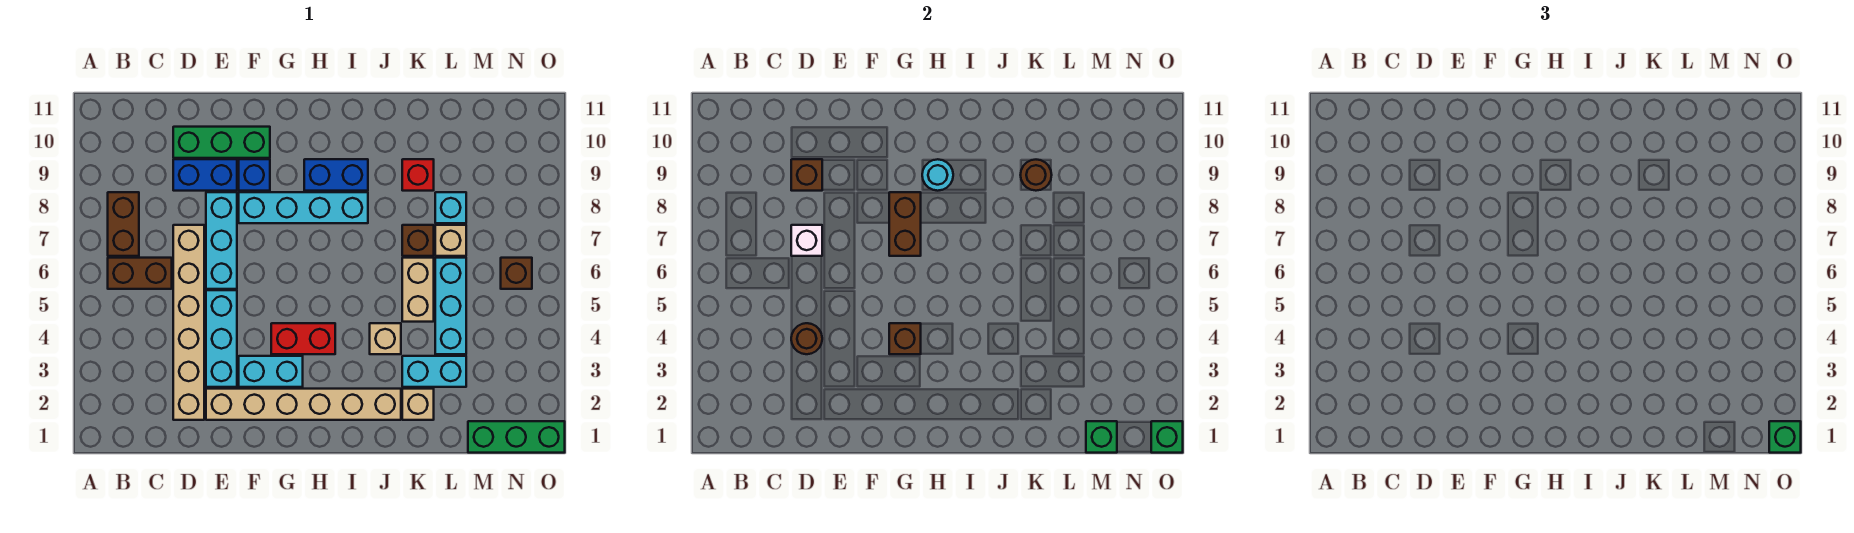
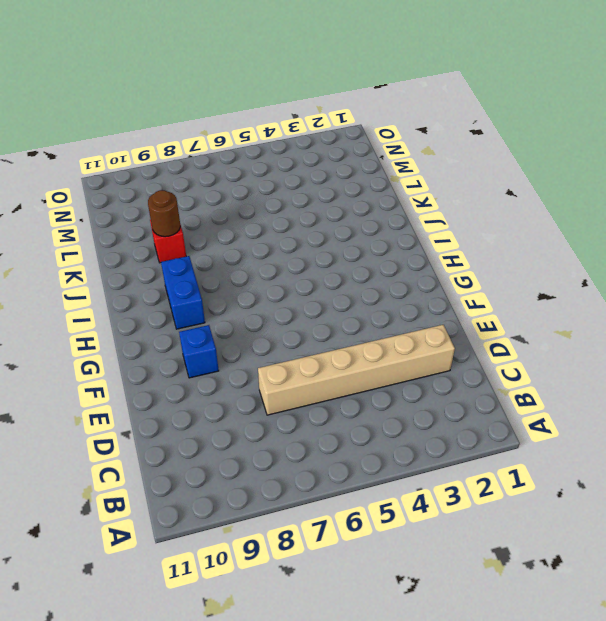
none -> brown 1x2 brick [108,258,172,289]
none -> brown 1x2 brick [108,192,139,256]
none -> blue 1x2 brick [173,159,237,191]
none -> green 1x3 brick [173,127,270,158]

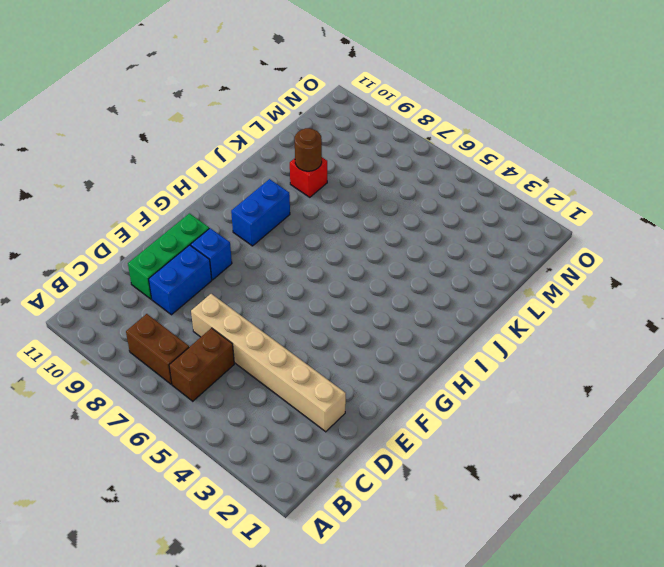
none -> tan 1x6 brick [206,389,401,420]
none -> cyan 1x3 brick [206,290,237,387]
none -> cyan 1x3 brick [206,192,237,289]
none -> cyan 1x2 brick [239,356,303,387]

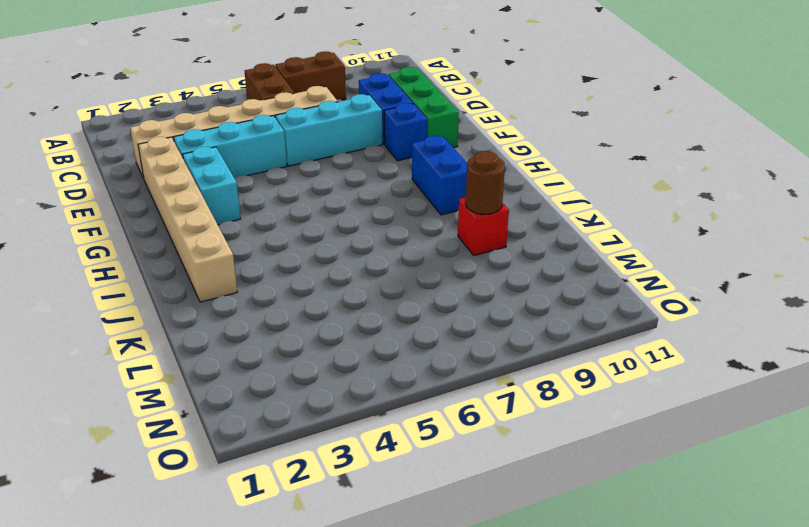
none -> cyan 1x4 brick [239,192,368,223]
none -> red 1x2 brick [271,323,335,354]
none -> tan 1x1 brick [370,323,401,354]
none -> tan 1x1 brick [402,389,434,420]

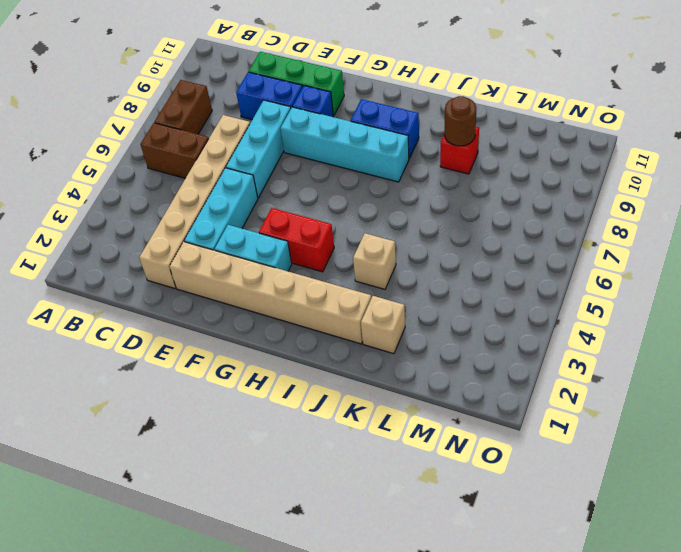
none -> cyan 1x2 brick [402,356,466,387]
none -> tan 1x2 brick [402,258,434,322]
none -> brown 1x1 brick [402,225,434,256]
none -> cyan 1x3 brick [435,258,466,354]

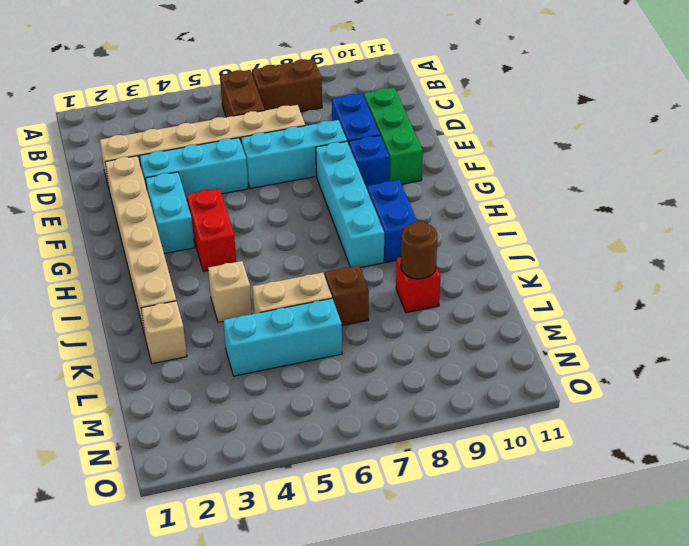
none -> cyan 1x2 brick [402,356,466,387]
none -> tan 1x1 brick [435,225,466,256]
none -> cyan 1x1 brick [435,192,466,223]
none -> green 1x3 brick [468,421,565,453]

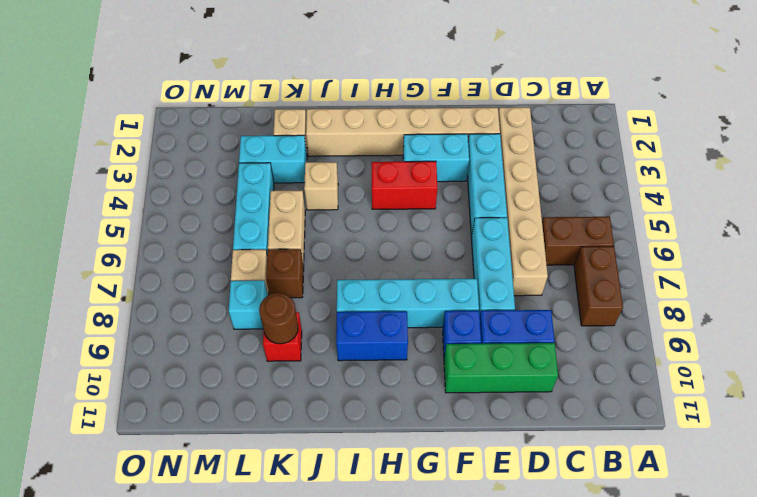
none -> green 1x3 brick [468,421,565,453]
none -> brown 1x1 brick [501,258,532,289]
none -> brown 1x1 round brick [791,323,822,354]
none -> white 1x1 brick [791,225,822,256]

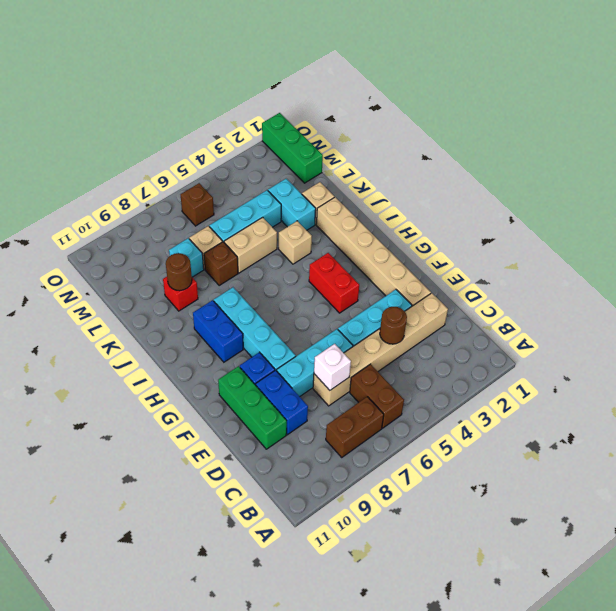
none -> cyan 1x2 brick [239,356,303,387]
none -> brown 1x1 brick [791,159,822,191]
none -> brown 1x1 brick [889,323,921,354]
none -> brown 1x2 brick [889,192,921,256]

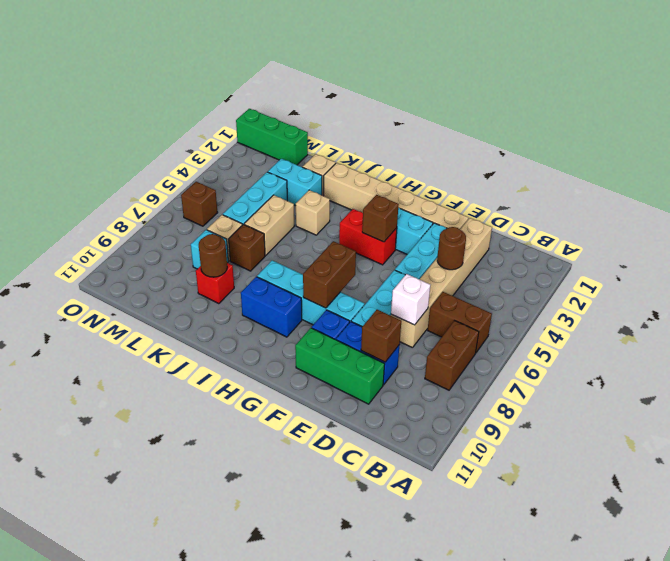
none -> cyan 1x1 round brick [922,159,953,191]
none -> green 1x1 brick [1086,421,1117,453]
none -> green 1x1 brick [1151,421,1183,453]
none -> green 1x1 brick [1769,421,1801,453]

